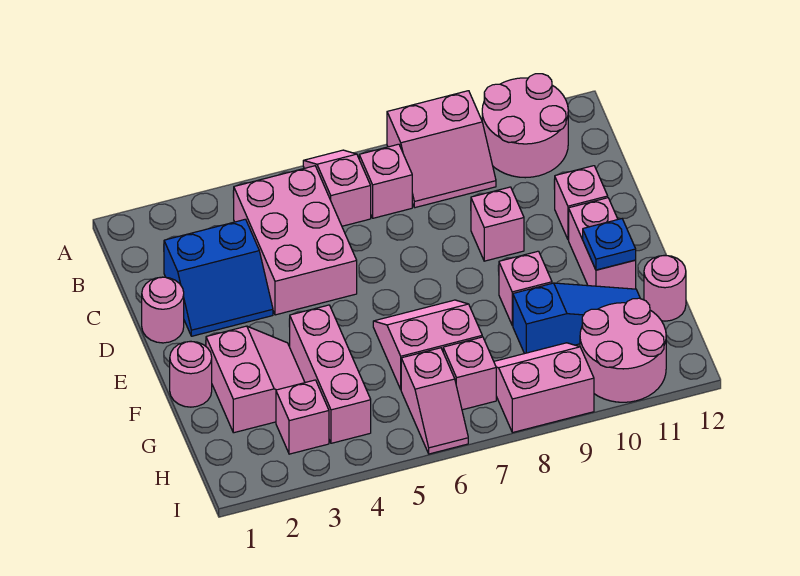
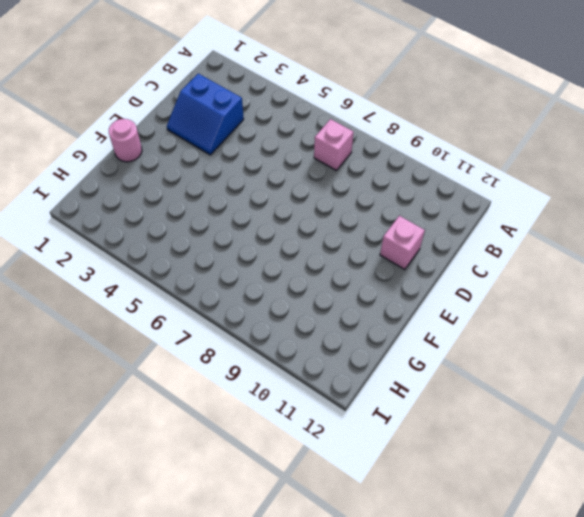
none -> pink 1x2 slope [303,150,371,226]
none -> pink 2x2 slope [387,91,496,208]
none -> pink 2x2 round brick [482,74,568,178]

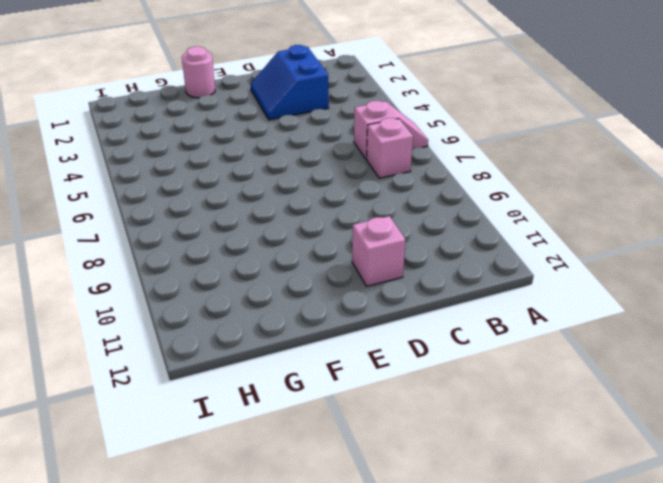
none -> pink 2x2 slope [387,91,496,208]
none -> pink 2x2 round brick [482,74,568,178]
none -> pink 2x3 brick [233,166,357,315]

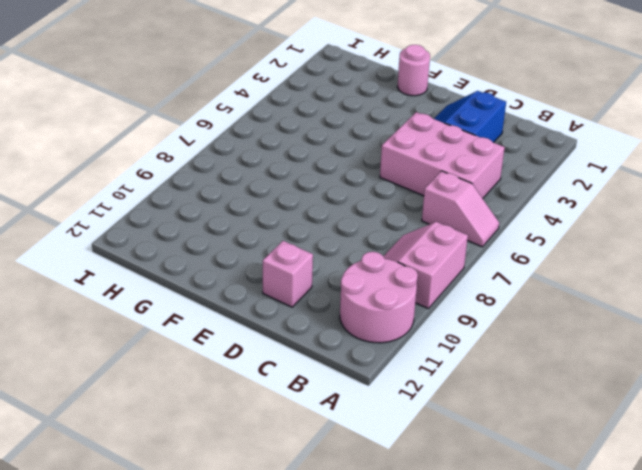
none -> pink 1x1 brick [359,144,412,218]
none -> pink 1x1 round brick [142,277,184,343]
none -> pink 1x1 brick [471,187,524,261]

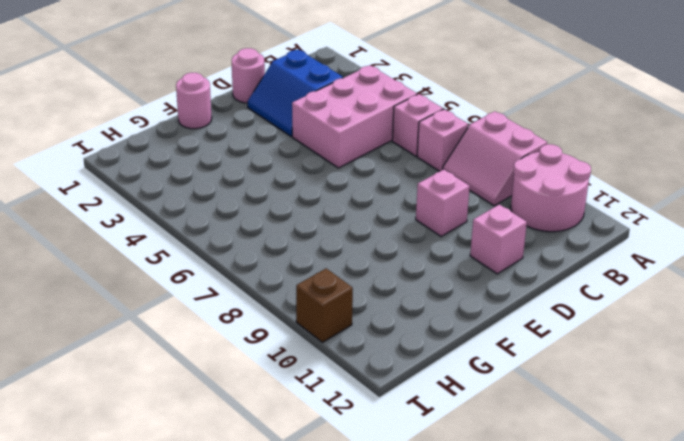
brown 1x1 brick [296,268,353,342] -> pink 2x2 round brick [580,298,666,402]
none -> pink 1x2 brick [569,198,636,289]
none -> pink 2x2 slope [206,326,305,433]
none -> pink 1x3 brick [289,305,371,443]

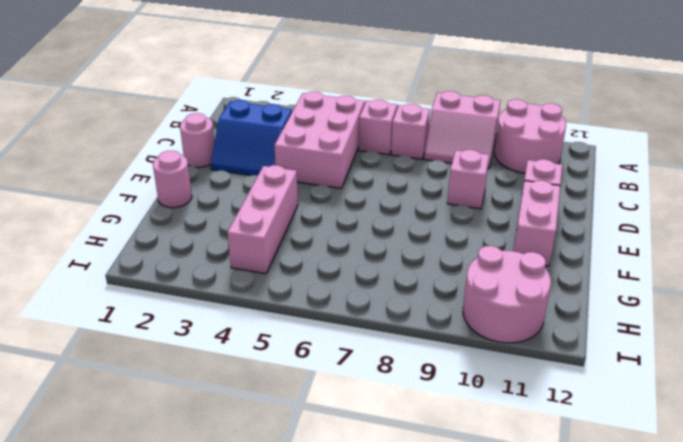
none -> pink 2x2 slope [206,326,305,433]
none -> pink 2x2 slope [373,300,482,389]
none -> pink 1x1 brick [499,251,552,325]

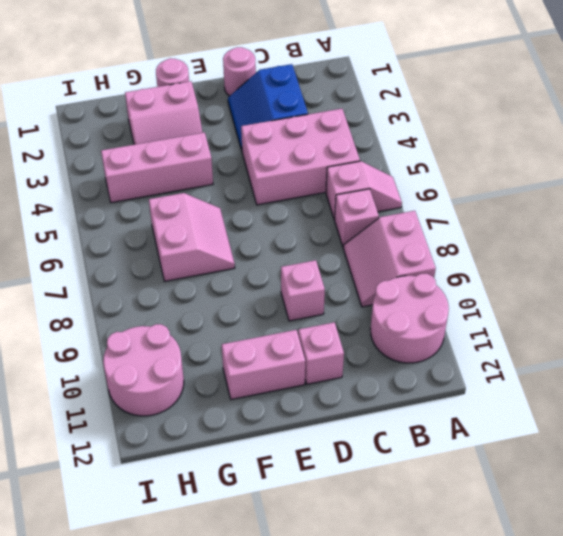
none -> pink 1x1 brick [499,251,552,325]
none -> blue 1x3 slope [513,283,640,354]
none -> pink 1x1 round brick [644,255,686,321]

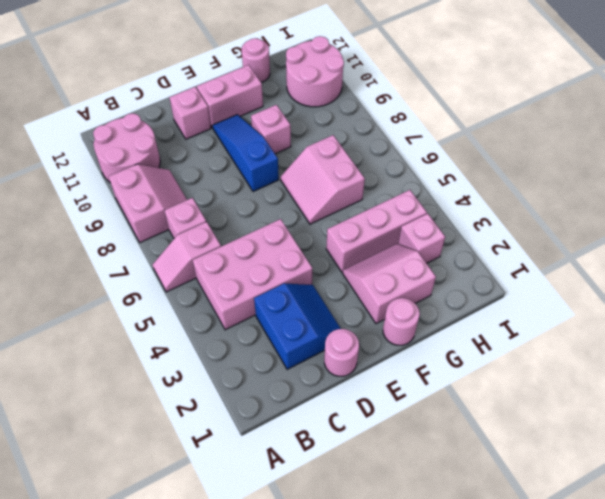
blue 1x3 slope [213,115,279,191] -> blue 1x3 slope moved to [513,283,640,354]
none -> pink 1x1 brick [471,187,524,261]
none -> pink 1x2 slope [401,348,468,454]
none -> pink 1x1 brick [443,337,496,410]

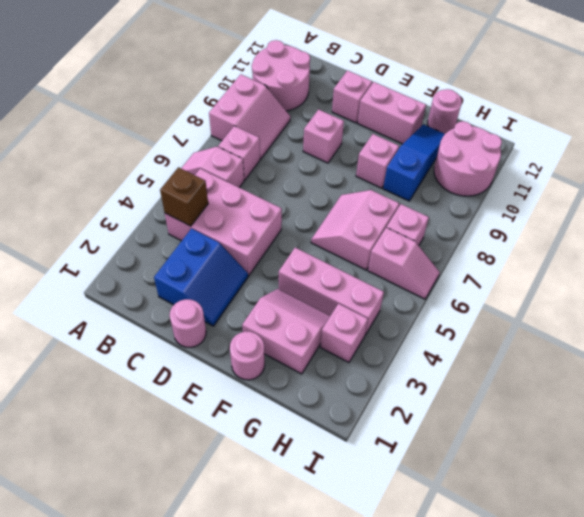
brown 1x1 brick [160,167,208,226] -> none
none -> pink 2x2 slope [494,343,594,433]
none -> blue 1x1 plate [583,219,636,270]

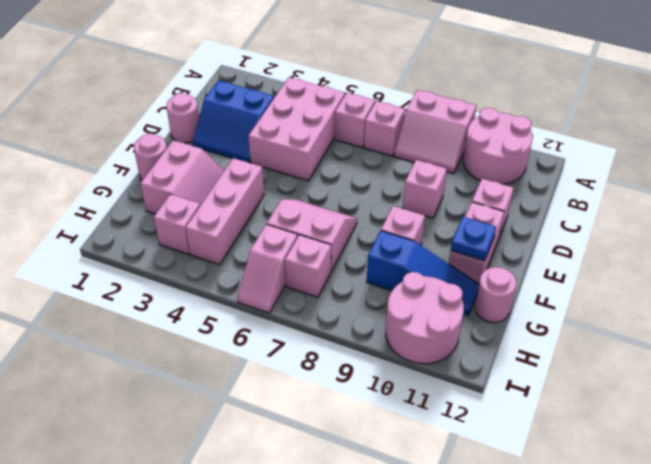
none -> pink 2x2 slope [494,343,594,433]

